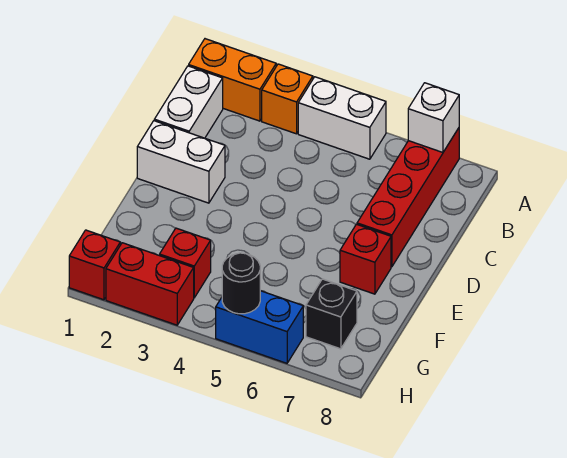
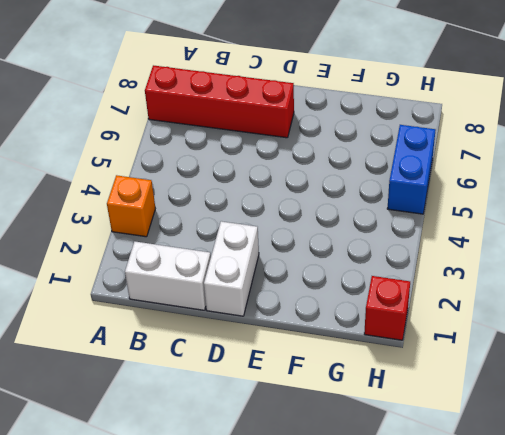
none -> orange 1x2 brick [189,39,276,121]
none -> white 1x2 brick [298,77,386,159]
none -> red 1x1 brick [340,224,391,294]

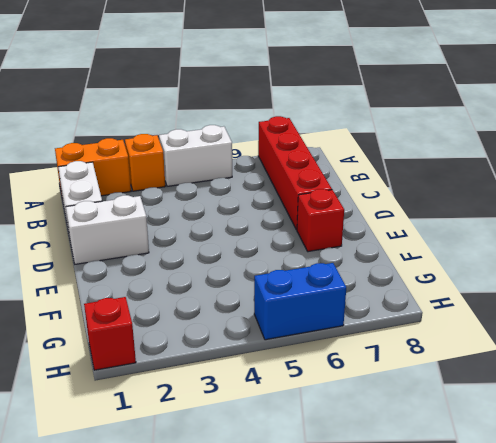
none -> red 1x1 brick [160,228,211,298]
none -> black 1x1 brick [306,279,357,349]
none -> red 1x2 brick [106,243,194,325]

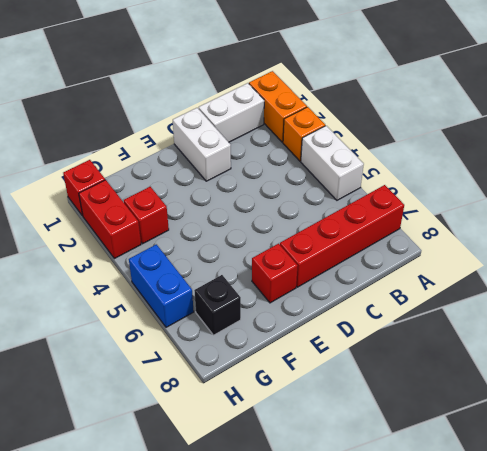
none -> white 1x1 brick [408,83,459,152]
none -> black 1x1 round brick [222,253,260,314]

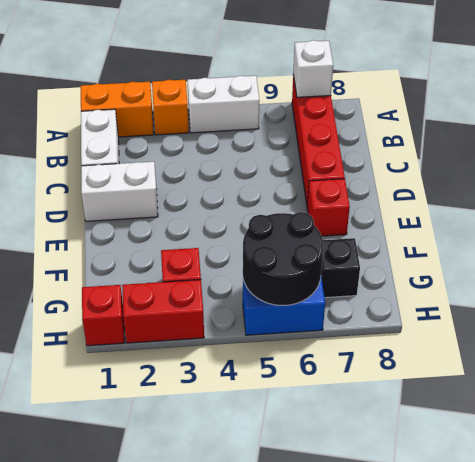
black 2x2 round brick [243,212,323,305] -> black 1x1 round brick [222,253,260,314]

